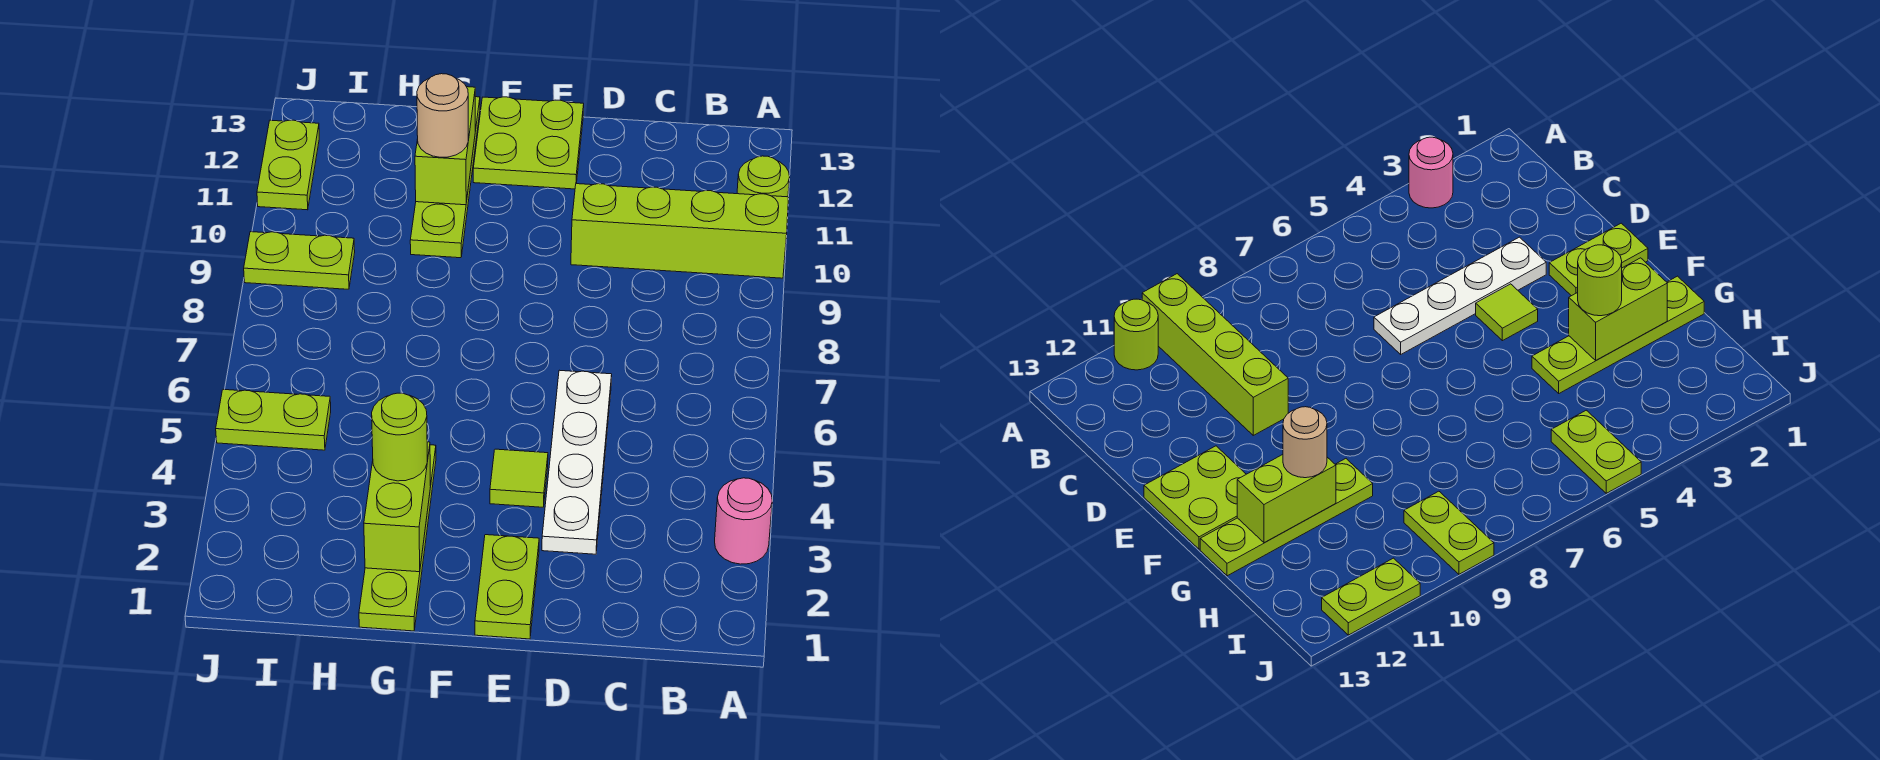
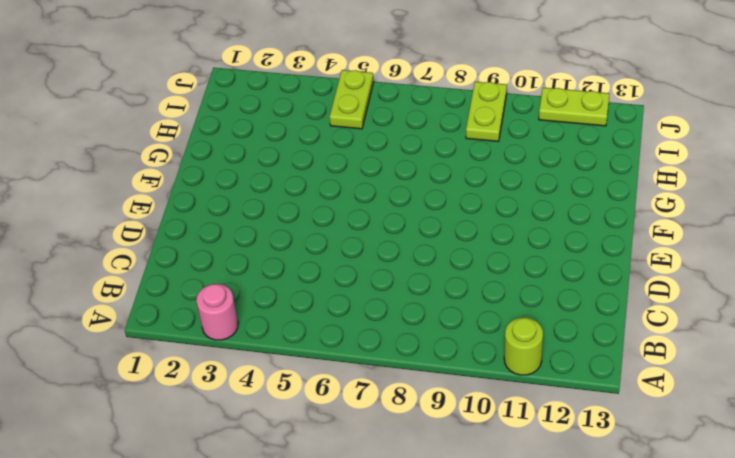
none -> lime 1x4 brick [571,184,789,278]
none -> white 1x4 plate [542,370,612,554]
none -> lime 1x2 plate [475,535,539,639]

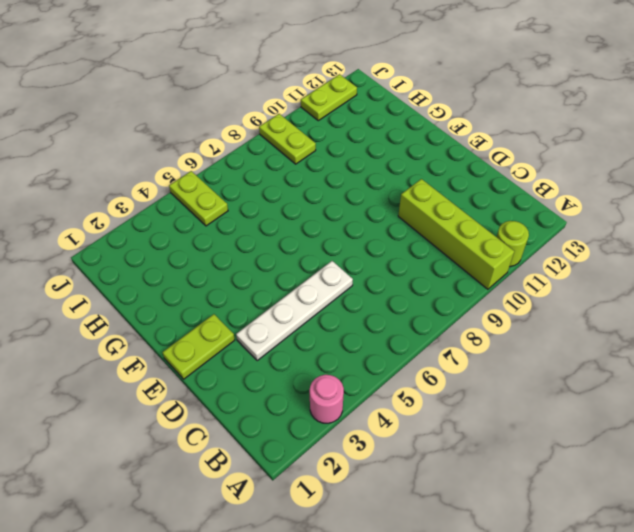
none -> lime 1x1 tile [490,449,548,507]
none -> lime 2x2 plate [473,97,584,189]
none -> lime 1x4 plate [359,445,436,631]

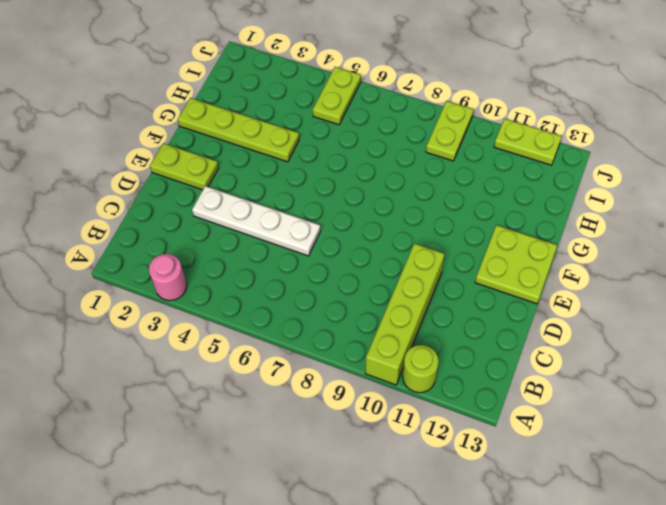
none -> lime 1x1 tile [490,449,548,507]
none -> lime 1x4 plate [410,97,480,258]
none -> lime 1x2 brick [364,442,431,572]

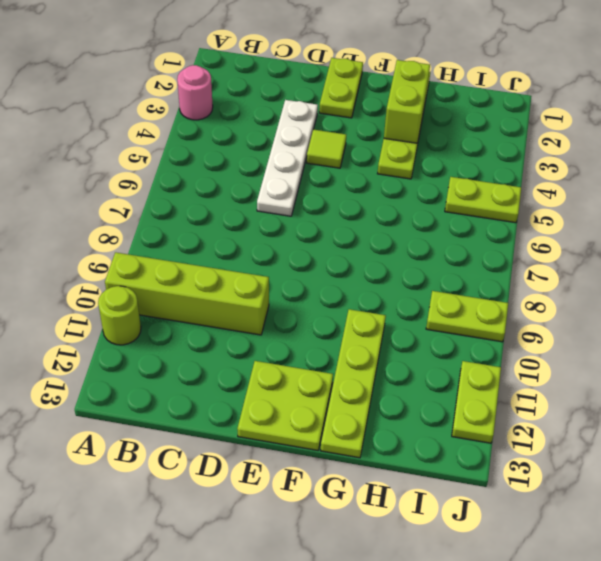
none -> lime 1x2 brick [415,87,475,205]
none -> lime 1x1 round brick [372,393,427,481]
none -> tan 1x1 round brick [417,74,468,157]

